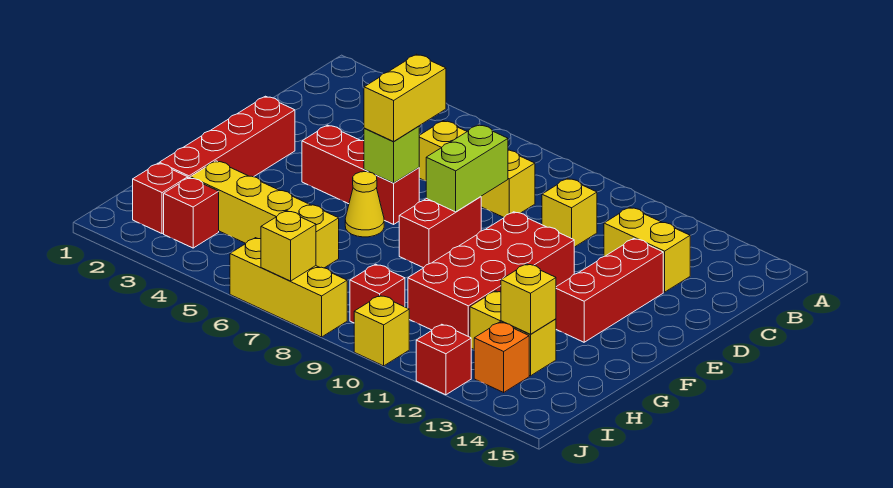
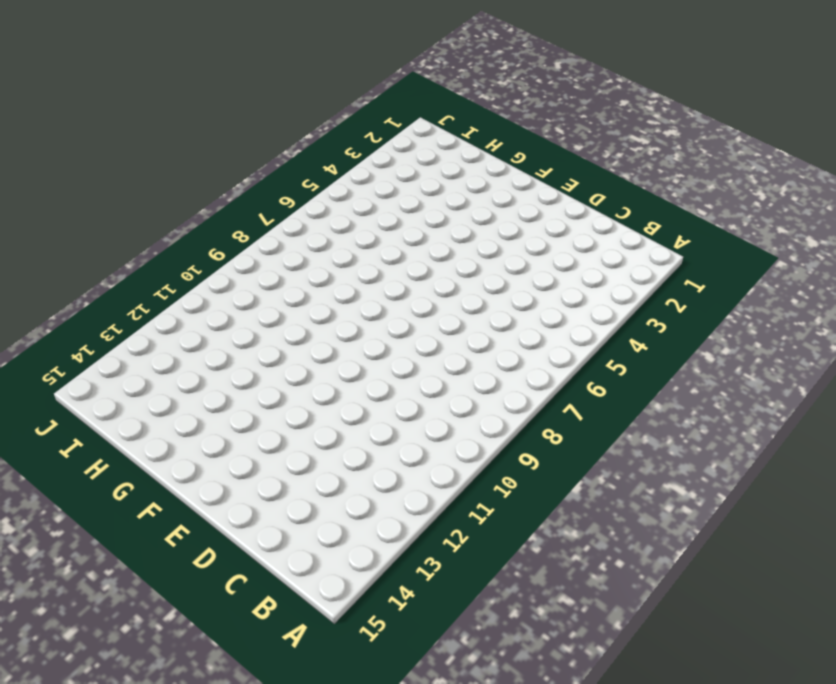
none -> yellow 1x3 brick [419,121,535,217]
none -> yellow 1x1 brick [542,178,597,247]
none -> yellow 1x2 brick [604,207,690,292]

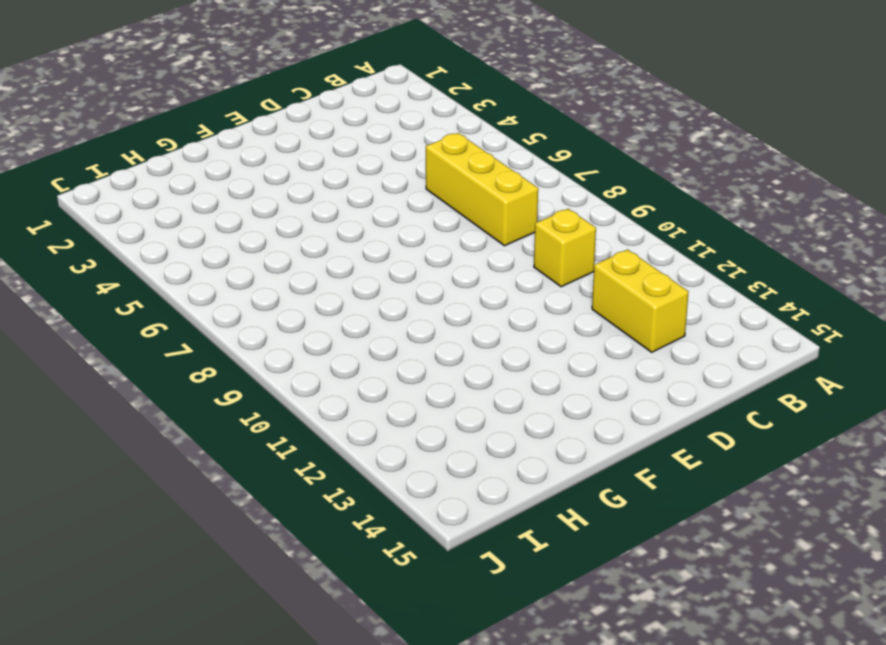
none -> red 1x3 brick [556,239,663,342]
none -> red 1x4 brick [159,96,295,178]
none -> red 1x3 brick [302,125,419,224]

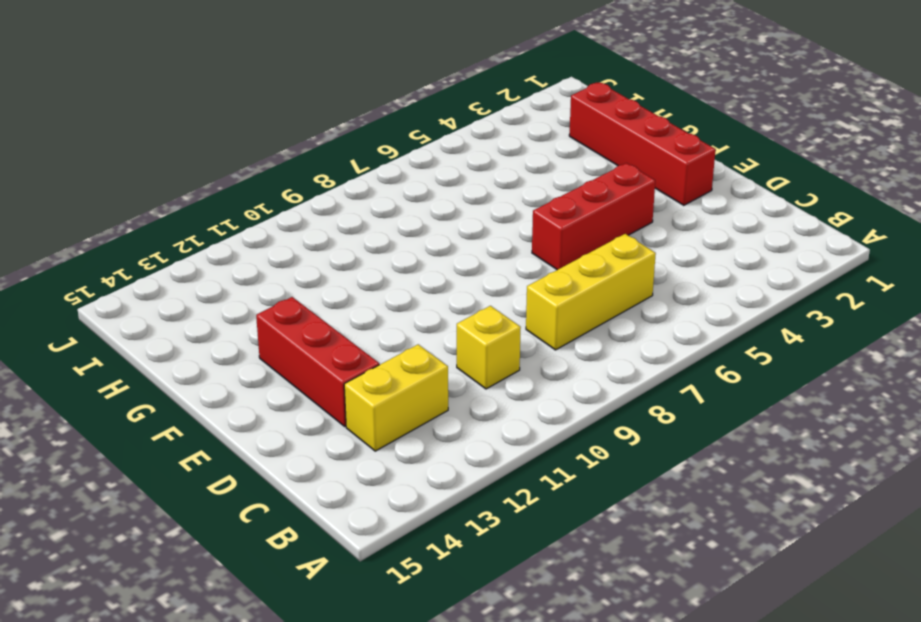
none -> red 1x2 brick [399,197,481,268]
none -> red 2x4 brick [408,212,574,337]
none -> yellow 1x1 cone [345,172,384,237]

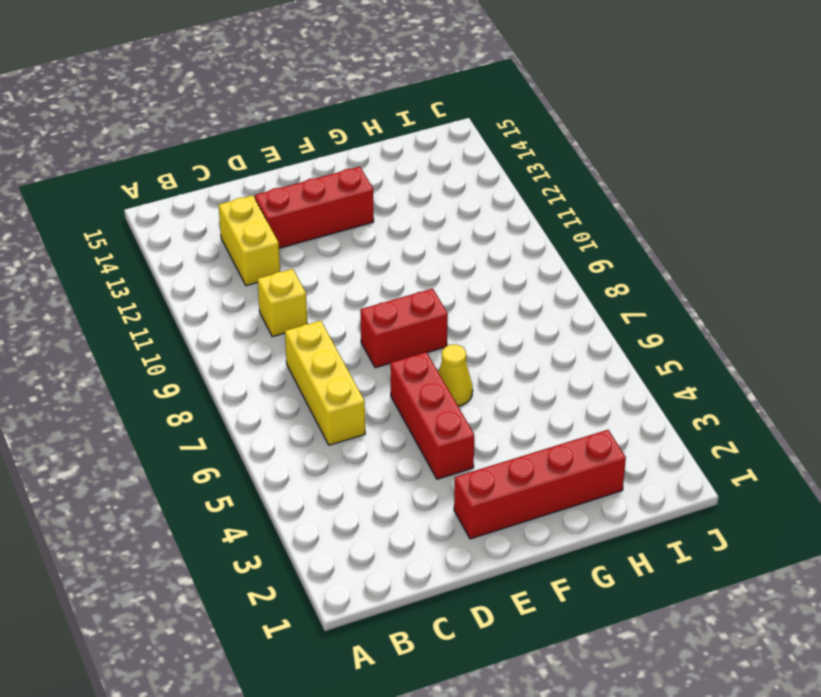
none -> red 2x4 brick [408,212,574,337]
none -> yellow 1x4 brick [190,161,339,268]
none -> yellow 1x2 brick [470,291,556,376]

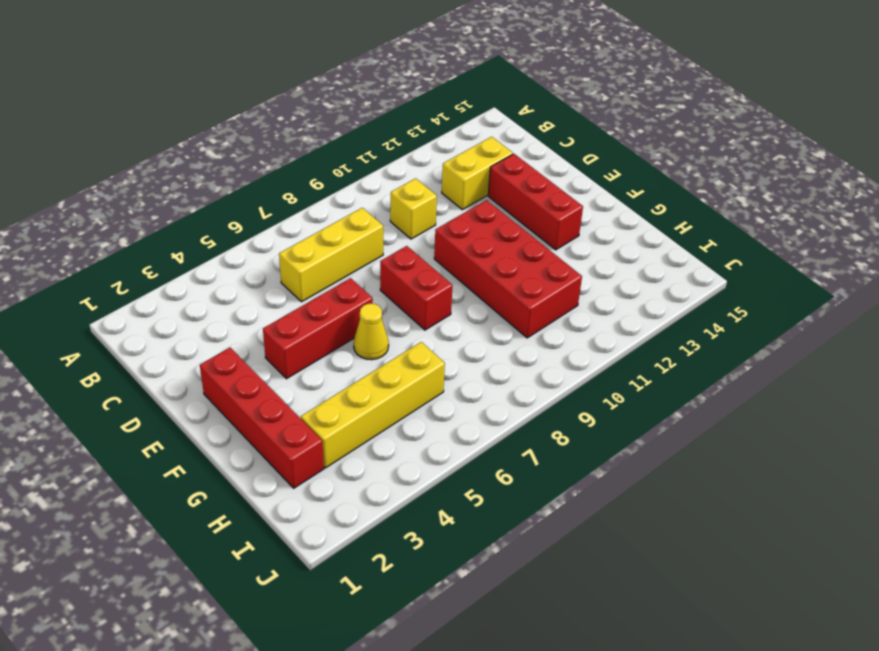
none -> yellow 1x2 brick [470,291,556,376]
none -> red 1x1 brick [133,163,188,234]
none -> red 1x1 brick [164,178,219,248]

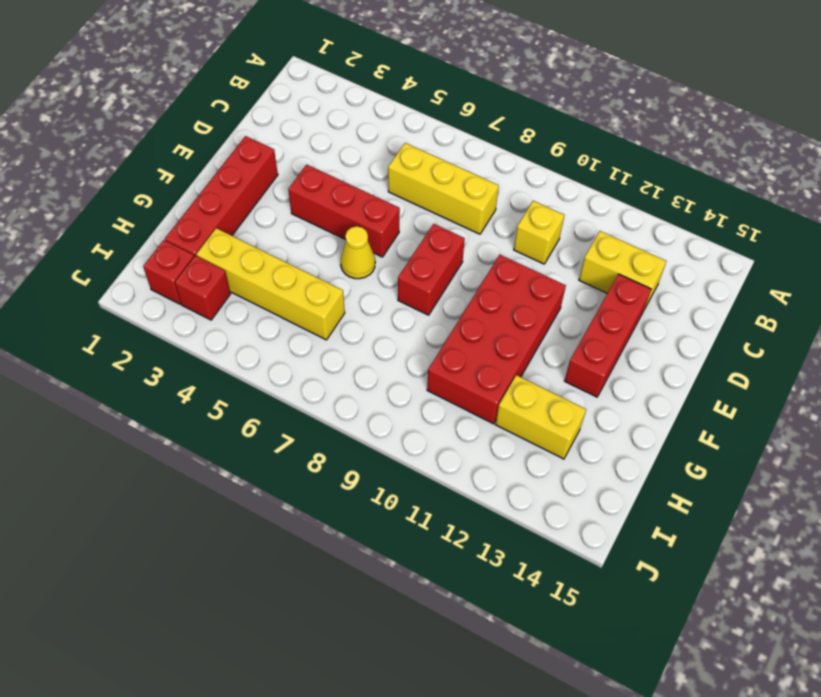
none -> red 1x1 brick [350,264,405,323]
none -> orange 1x1 brick [474,322,529,392]
none -> yellow 1x3 brick [230,238,347,337]

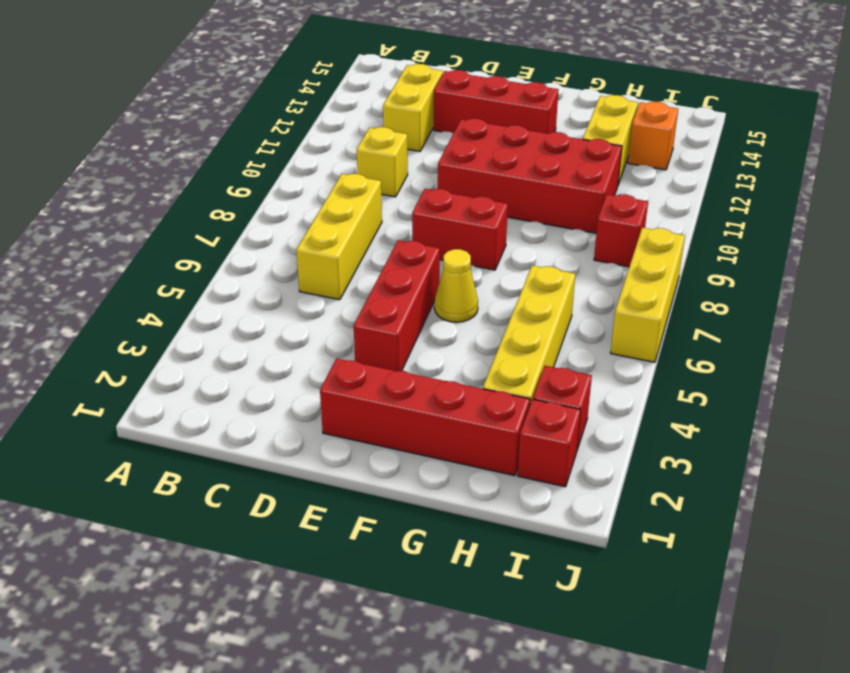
none -> yellow 1x1 brick [354,295,409,366]
none -> red 1x1 brick [416,324,471,395]
none -> lime 1x2 brick [426,125,508,212]

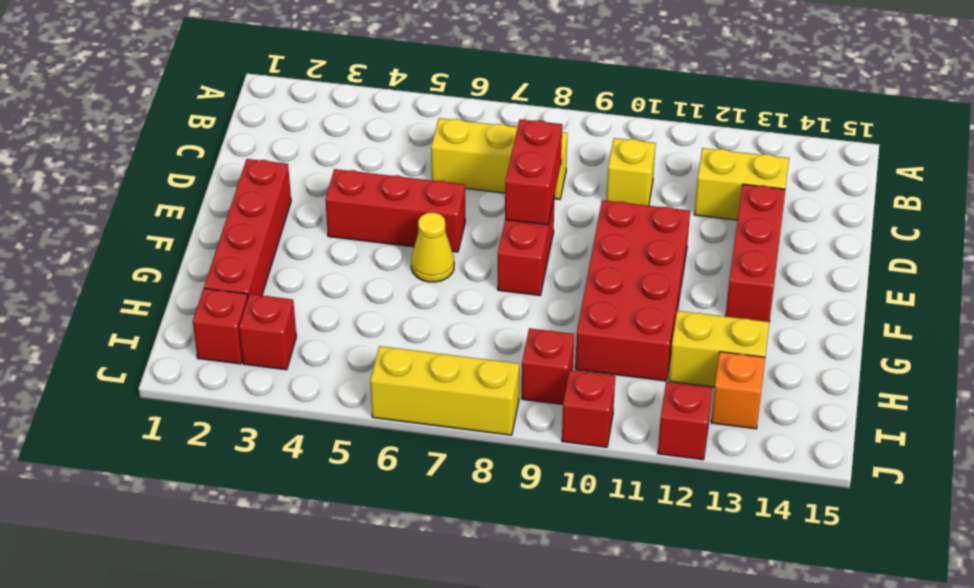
red 1x2 brick [505,119,562,225] -> lime 1x2 brick [426,125,508,212]
red 1x1 brick [562,370,615,447] -> yellow 1x1 brick [354,295,409,366]
none -> yellow 1x4 brick [190,161,339,268]
none -> lime 1x1 brick [364,126,419,183]
none -> yellow 1x1 brick [501,264,556,334]

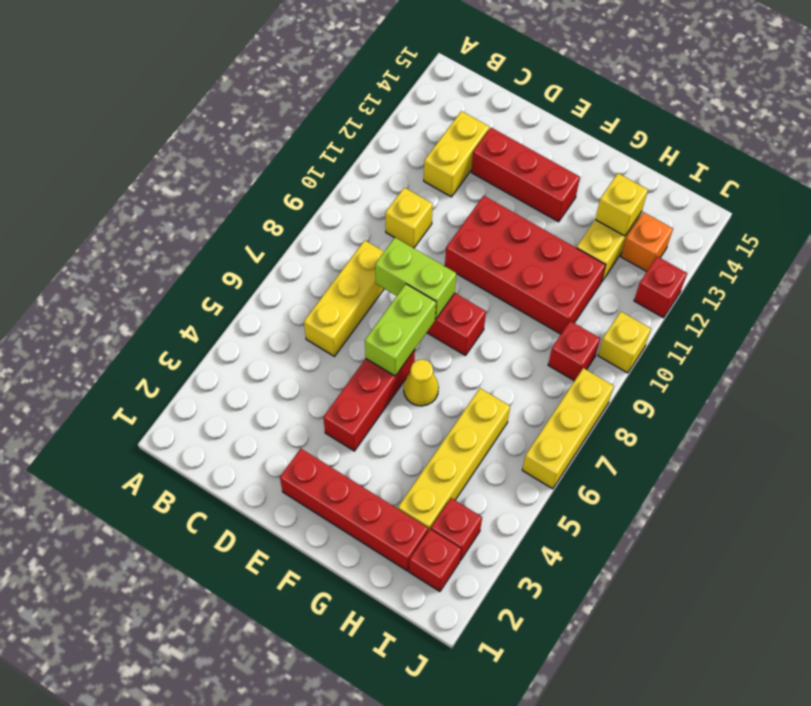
lime 1x2 brick [365,284,436,376] -> lime 1x1 brick [364,126,419,183]
none -> yellow 1x1 brick [261,211,316,281]
none -> yellow 1x2 brick [364,54,446,141]

